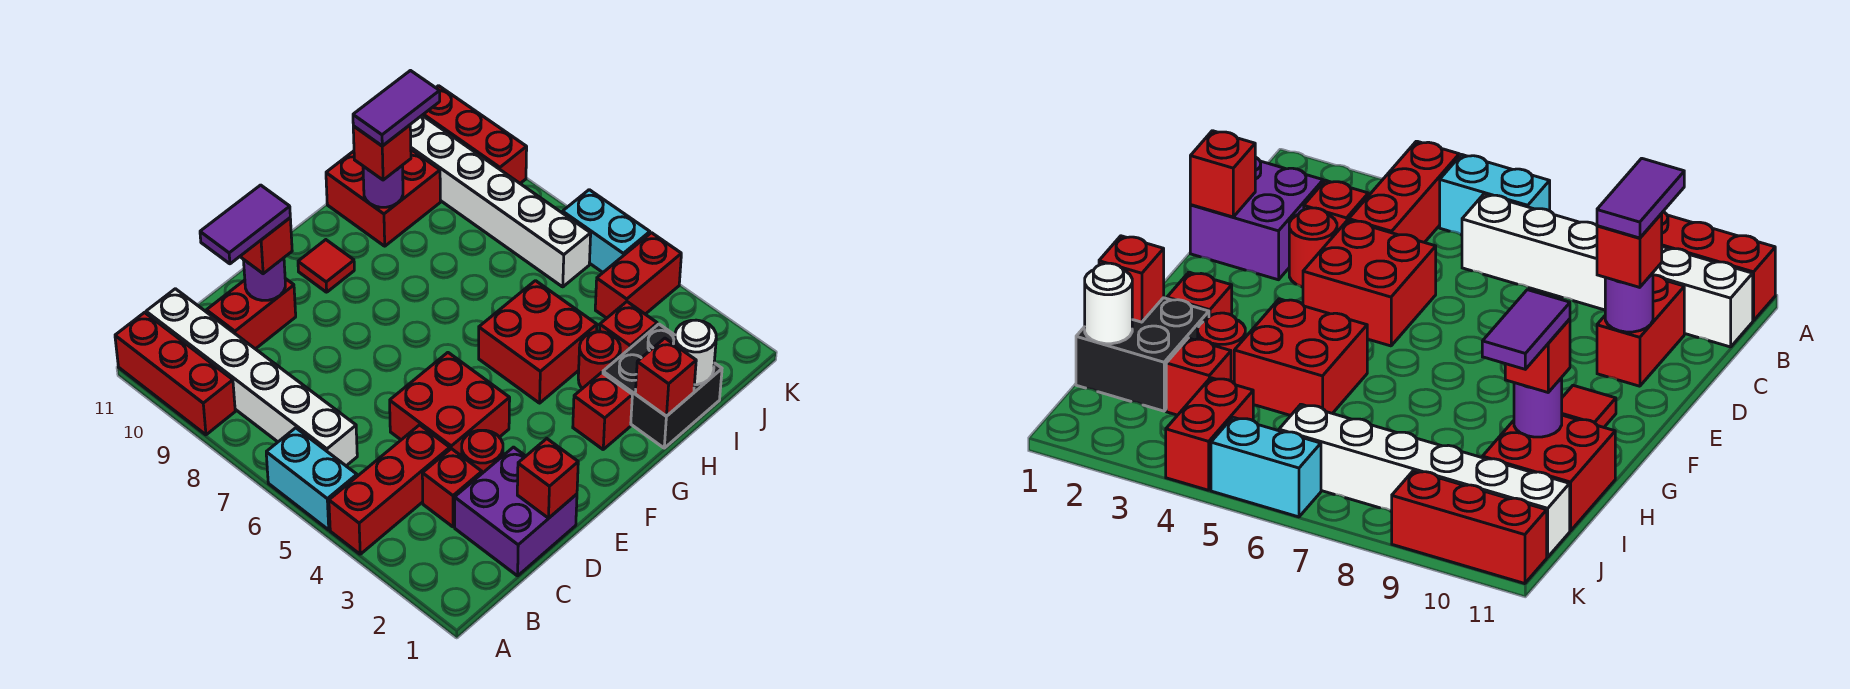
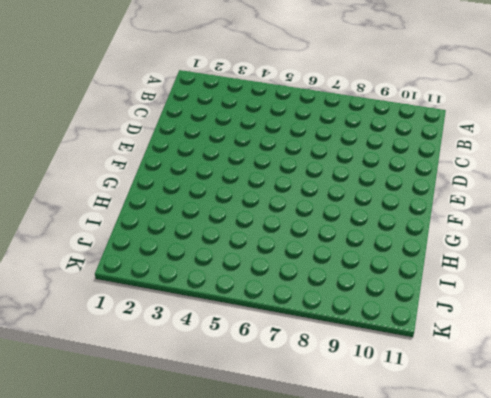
none -> red 1x3 brick [329,425,450,554]
none -> cyan 1x2 brick [266,428,357,530]
none -> red 1x3 brick [115,313,235,435]

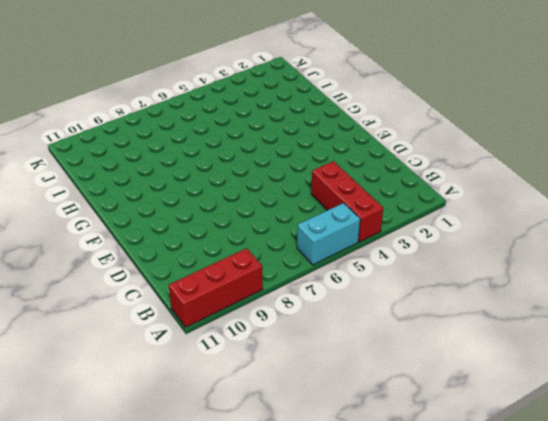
none -> white 1x6 brick [146,289,357,466]
none -> purple 2x2 brick [455,447,577,576]
none -> red 1x1 brick [422,449,482,527]

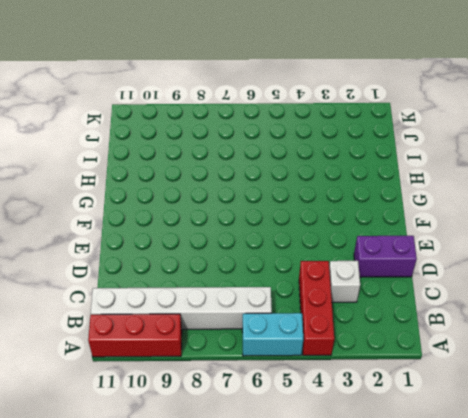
white 1x1 brick [329,261,360,302] -> red 1x1 brick [422,449,482,527]
purple 1x2 brick [354,236,417,277] -> purple 2x2 brick [455,447,577,576]
none -> red 1x2 brick [206,279,296,349]
none -> red 1x1 round brick [462,430,503,473]
none -> red 2x2 brick [390,353,510,456]

